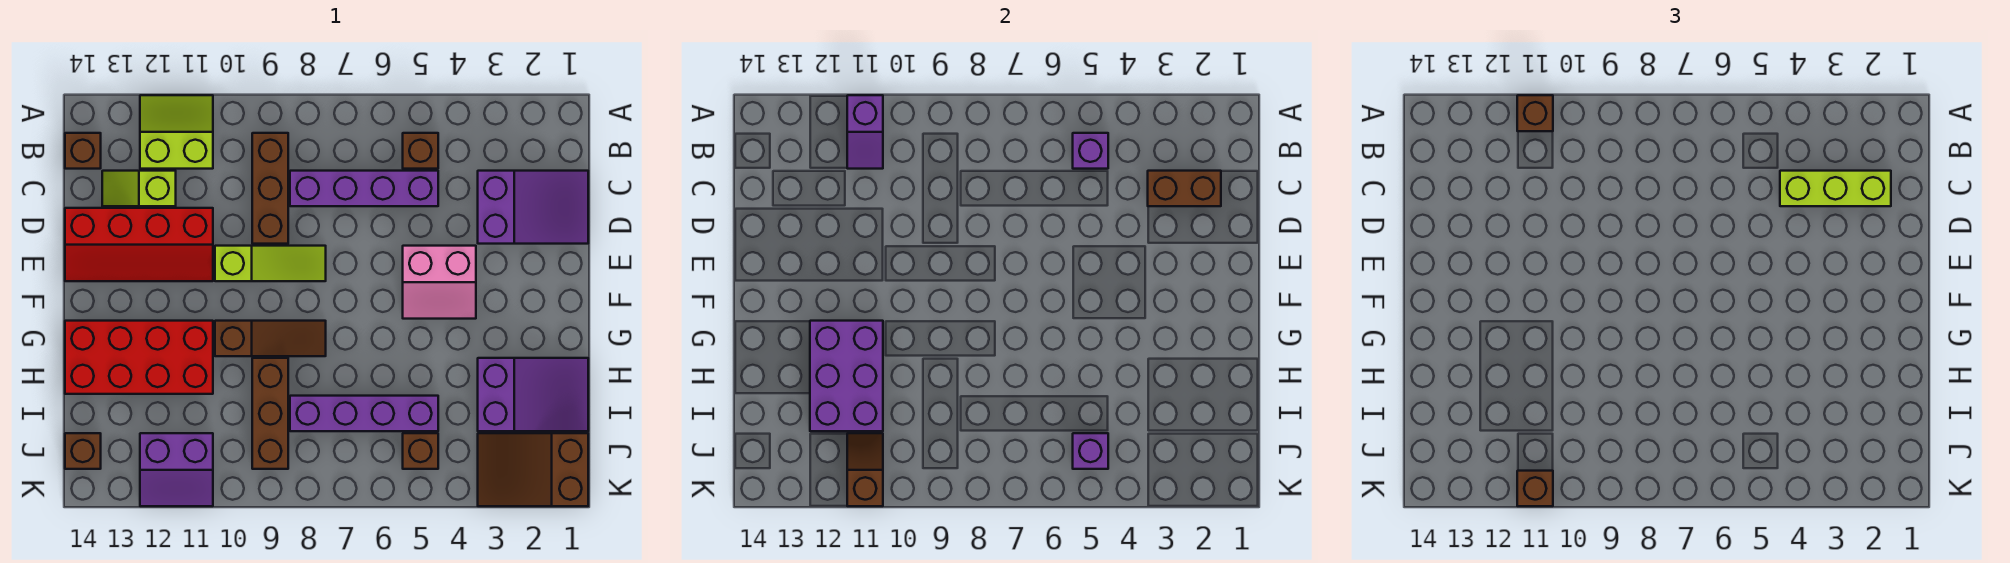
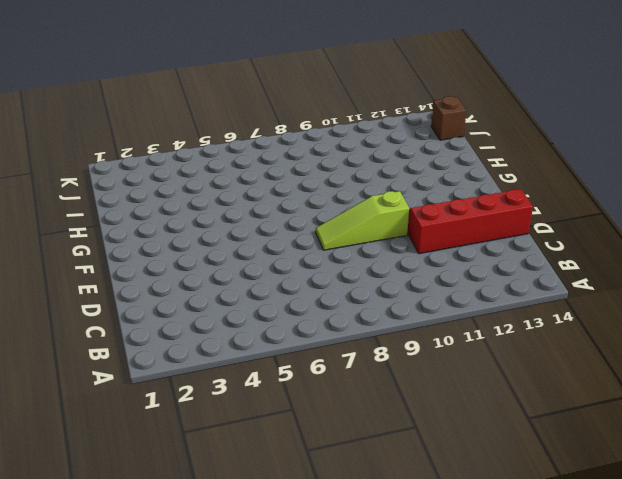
none -> lime 2x2 slope [140,95,213,169]
none -> brown 1x1 brick [403,133,438,169]
none -> brown 1x3 brick [252,133,288,244]

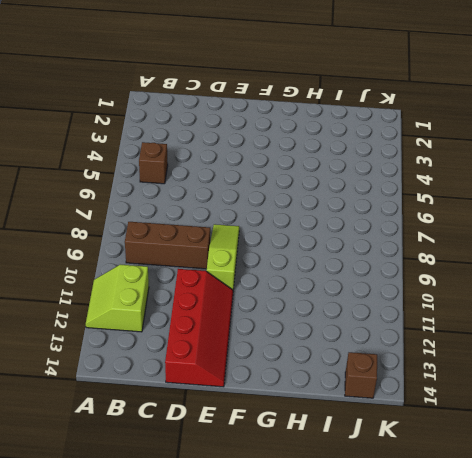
none -> brown 1x1 brick [65,133,101,169]
none -> purple 2x3 slope [478,171,588,244]
none -> purple 1x4 brick [290,171,438,206]

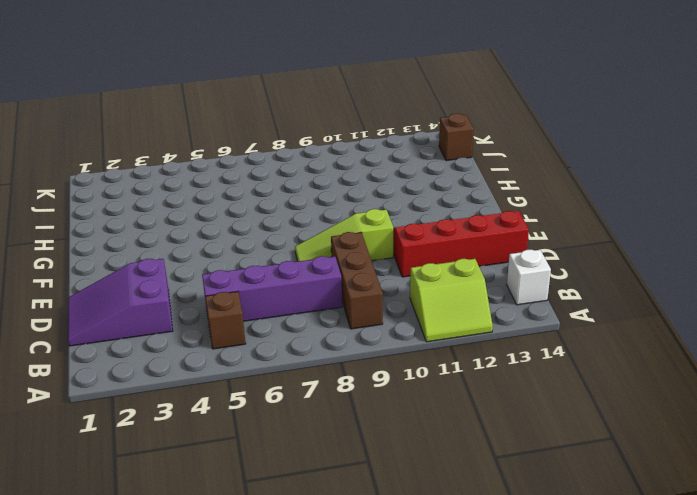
white 1x1 brick [507,250,551,305] -> brown 1x1 brick [65,133,101,169]
none -> lime 1x2 slope [102,171,176,206]
none -> pink 2x2 slope [403,246,476,319]
none -> brown 1x3 slope [215,321,326,356]

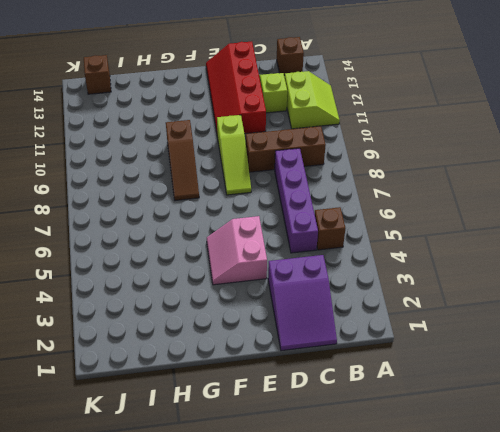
none -> red 2x4 brick [65,321,213,394]
none -> purple 2x3 slope [478,358,588,431]
none -> brown 1x3 brick [252,358,288,469]

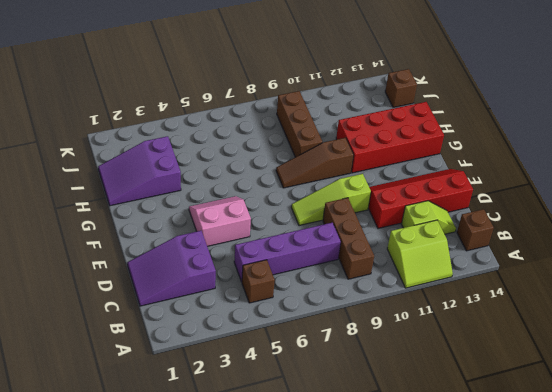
none -> purple 1x4 brick [290,396,438,431]
none -> brown 2x3 slope [478,433,588,506]
none -> brown 1x1 brick [403,433,438,469]

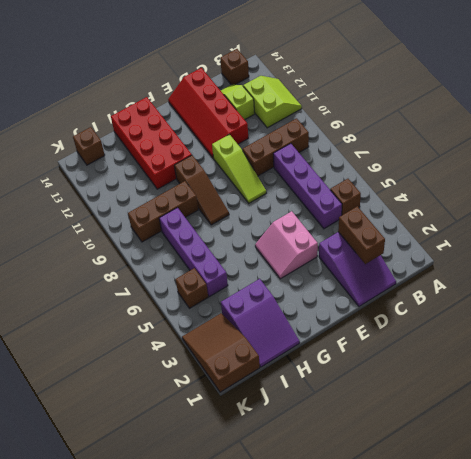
none -> purple 2x2 slope [140,433,213,506]
none -> purple 1x2 slope [847,95,883,169]
none -> purple 1x1 brick [1073,133,1108,169]

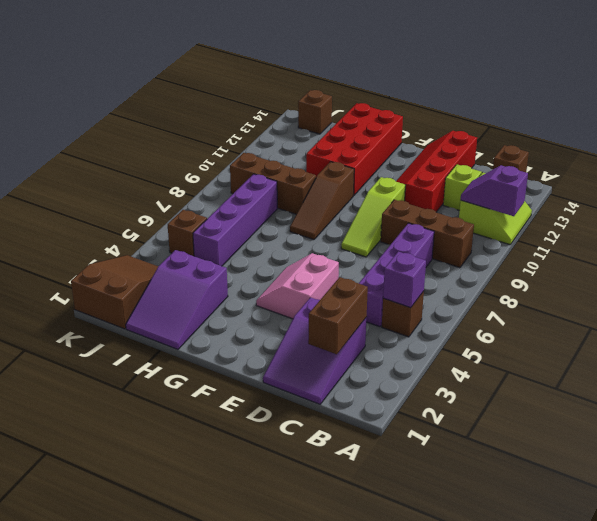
none -> purple 2x2 slope [140,433,213,506]
none -> purple 2x3 brick [810,321,883,431]
none -> purple 1x1 brick [1073,433,1108,469]

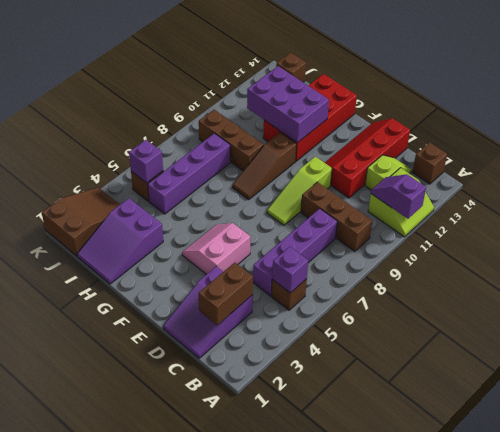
none -> purple 2x2 slope [140,433,213,506]
none -> brown 1x2 slope [847,433,883,506]
none -> brown 1x1 brick [1517,95,1553,131]

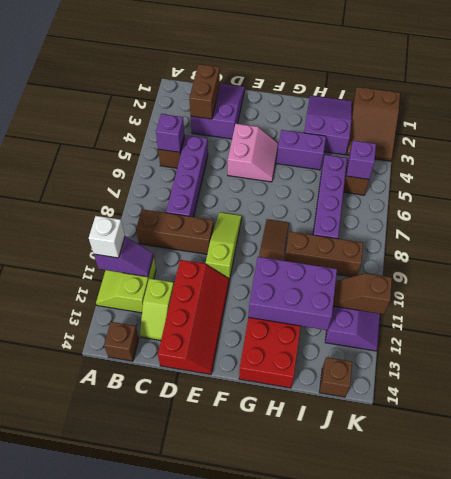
white 1x1 brick [89,216,125,258] -> brown 1x1 brick [1517,95,1553,131]
purple 1x2 brick [276,130,326,170] -> none
none -> lime 1x3 brick [1780,171,1891,206]
none -> brown 1x1 brick [1517,471,1553,506]

